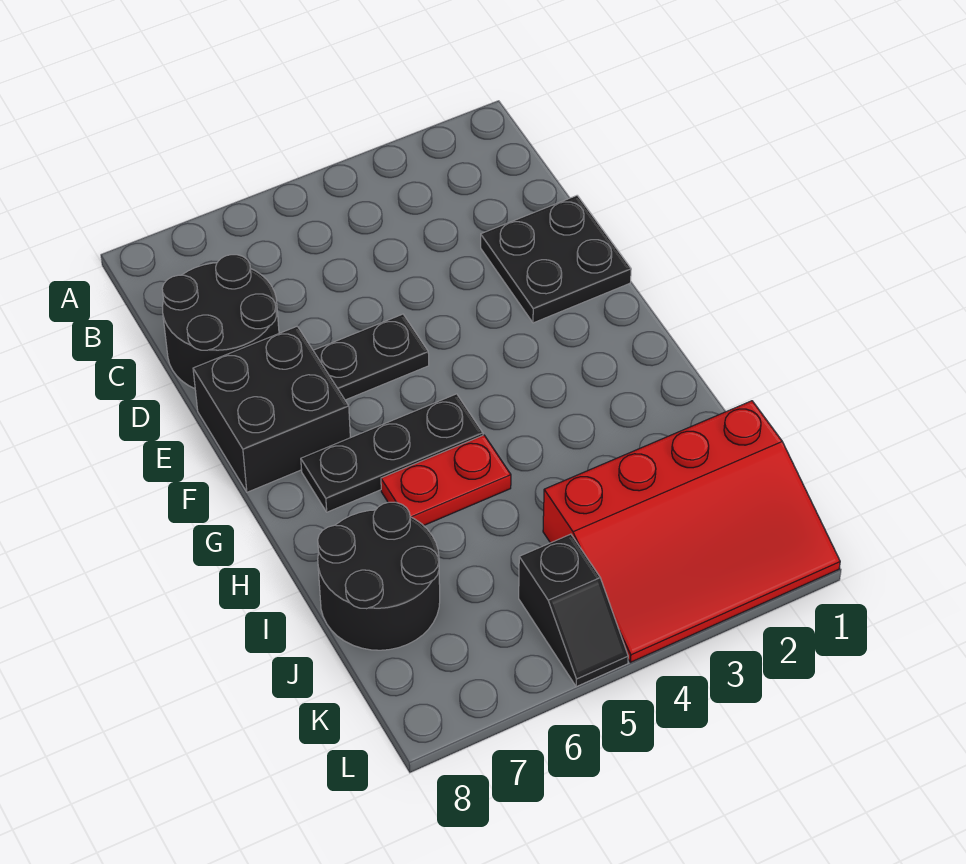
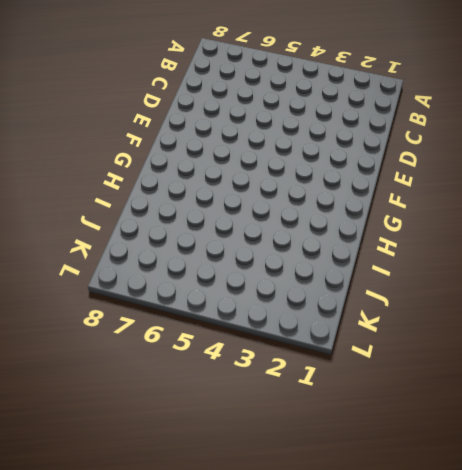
none -> black 2x2 round brick [162,255,279,389]
none -> black 2x2 plate [481,196,631,323]

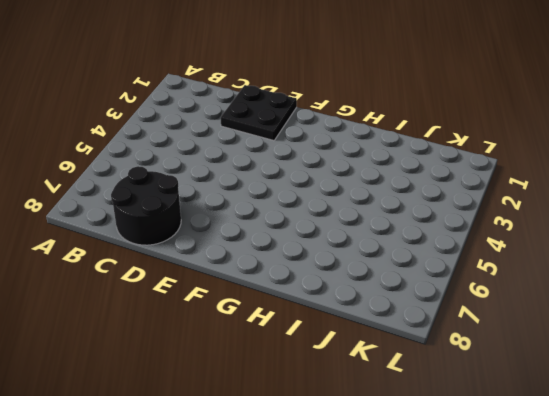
none -> black 1x2 plate [313,314,429,400]
none -> black 2x2 brick [193,326,350,492]

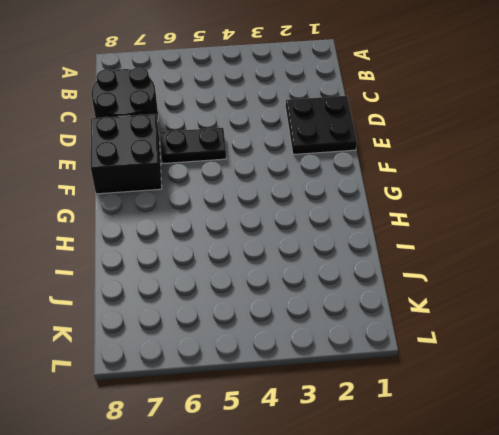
none -> black 1x3 plate [301,394,483,512]
none -> red 1x2 plate [381,435,511,526]

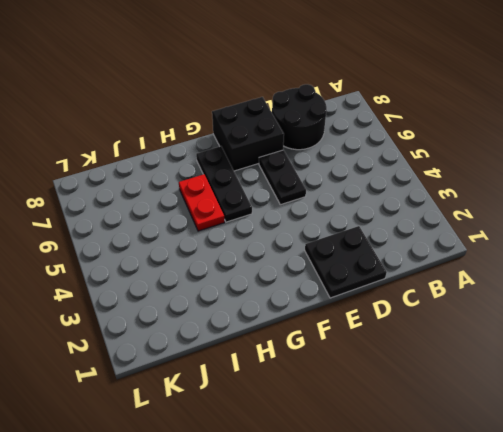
none -> black 2x2 round brick [318,502,440,650]
none -> red 3x4 slope [543,401,840,662]

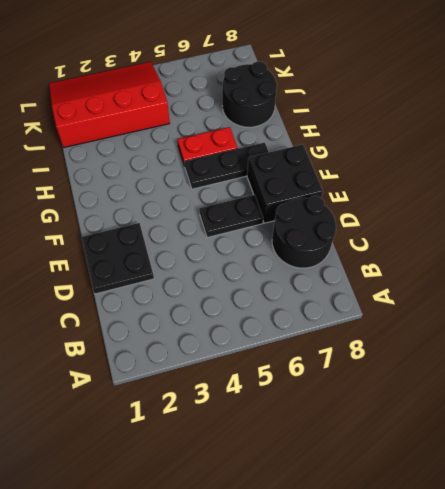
none -> black 1x2 slope [519,534,628,687]

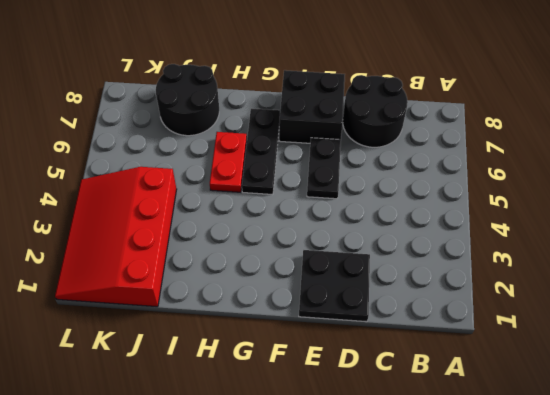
none -> black 1x2 slope [519,534,628,687]

